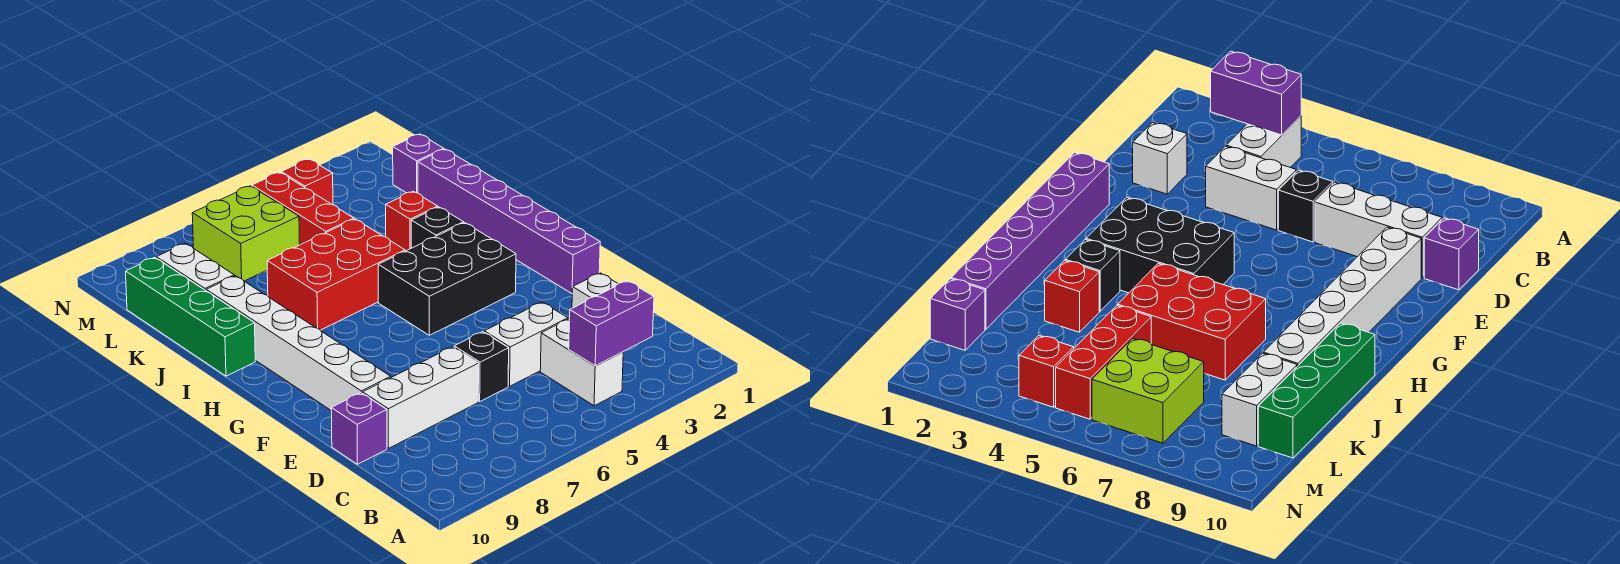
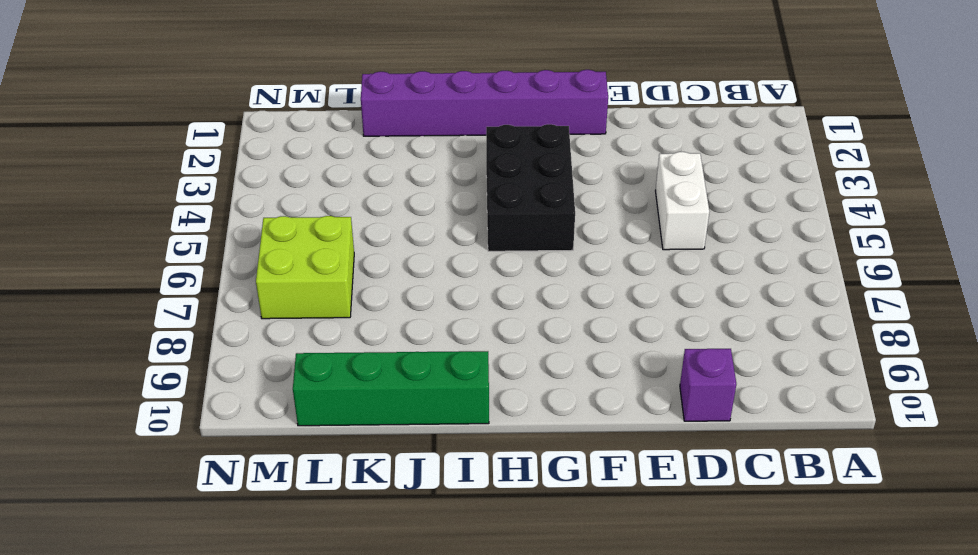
none -> white 1x2 brick [540,319,623,406]
none -> white 1x1 brick [572,273,618,308]
none -> black 1x1 brick [454,332,509,401]

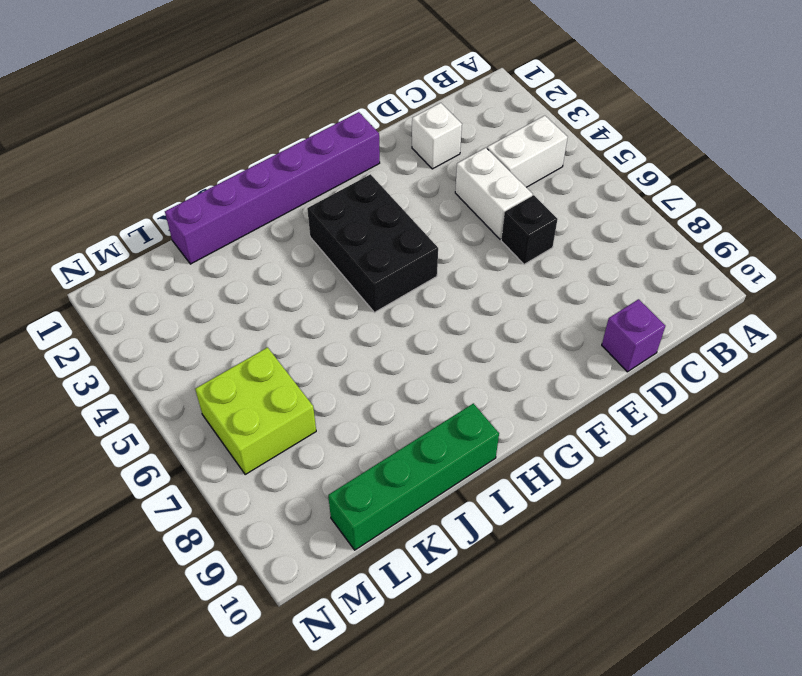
none -> white 1x3 brick [363,347,479,448]
none -> white 1x6 brick [206,276,391,410]
none -> black 1x1 brick [411,207,464,248]

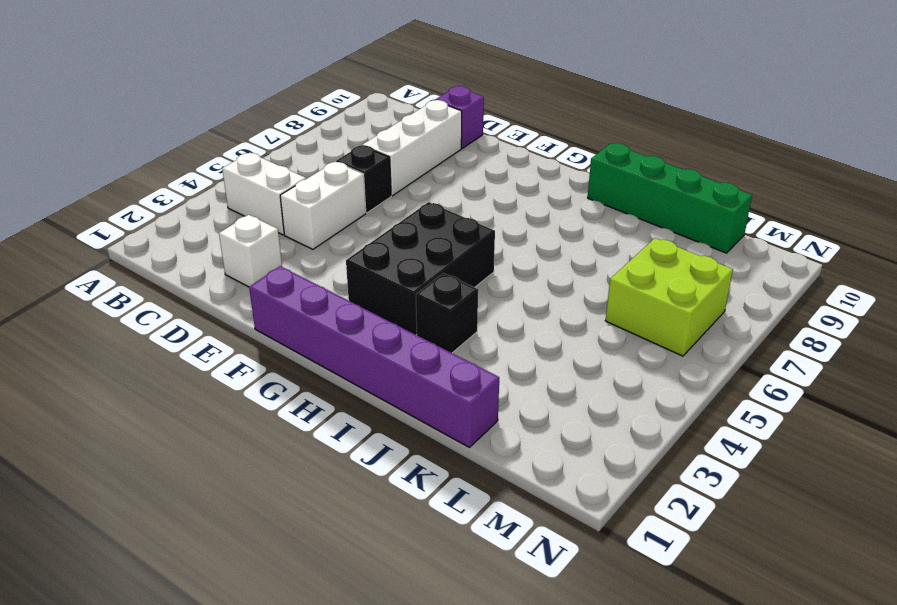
none -> white 1x6 brick [206,276,391,410]
none -> red 2x3 brick [267,219,405,330]
none -> red 1x1 brick [386,191,438,251]

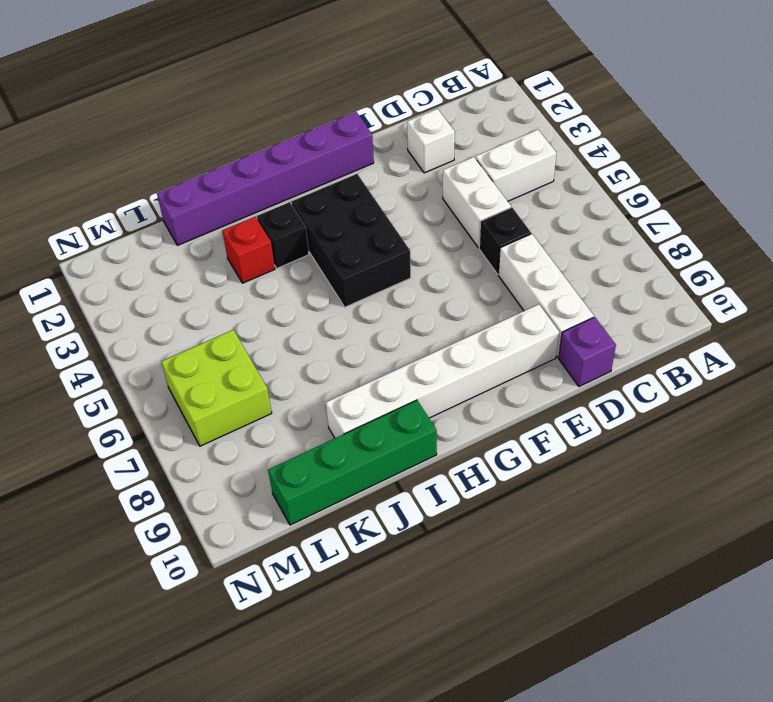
none -> red 2x3 brick [267,219,405,330]
none -> red 1x3 brick [252,172,354,245]
none -> white 1x2 brick [156,243,234,291]

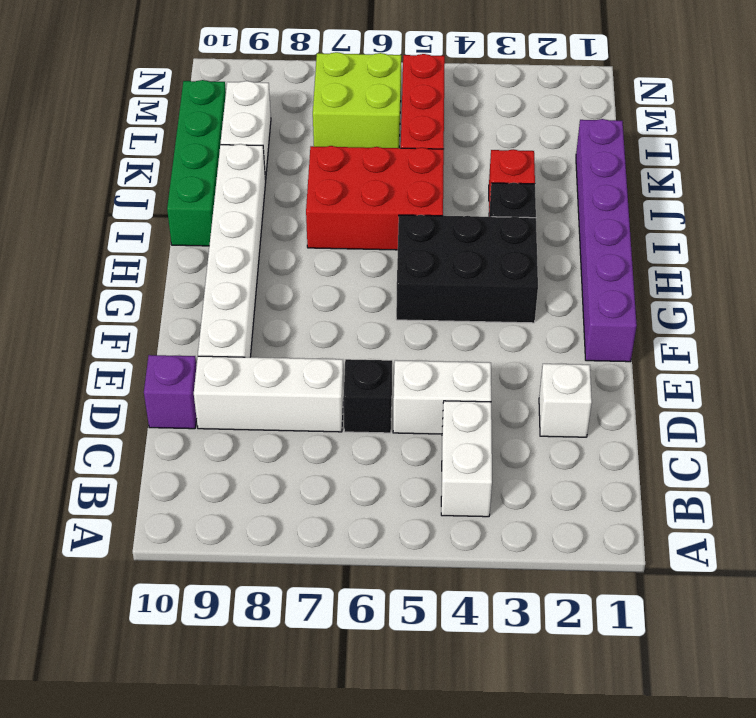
none -> purple 1x1 brick [393,134,444,193]
none -> red 1x1 brick [281,159,333,205]
none -> purple 1x2 brick [569,281,654,366]

